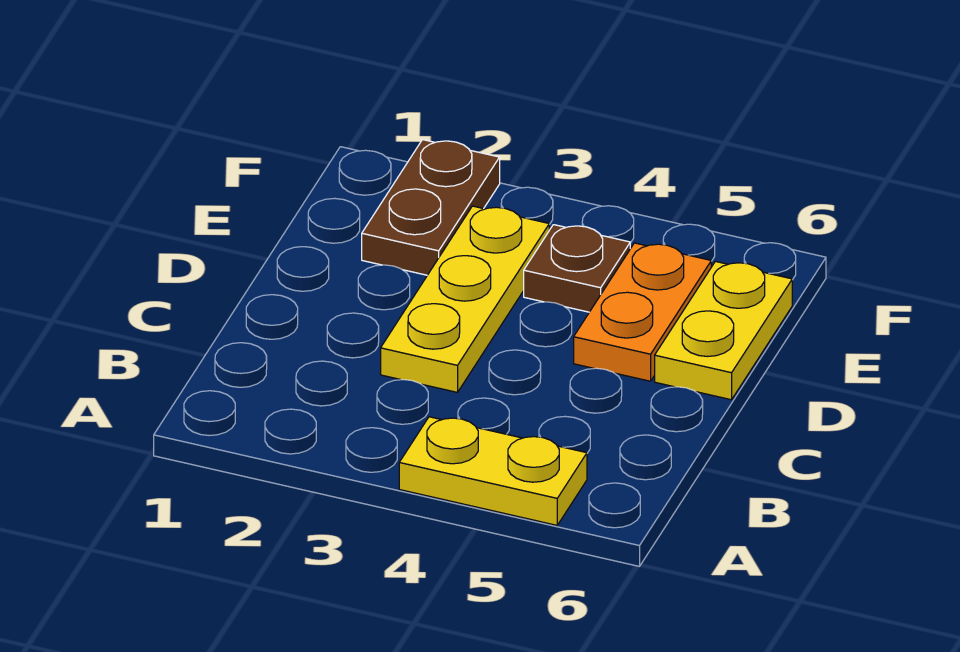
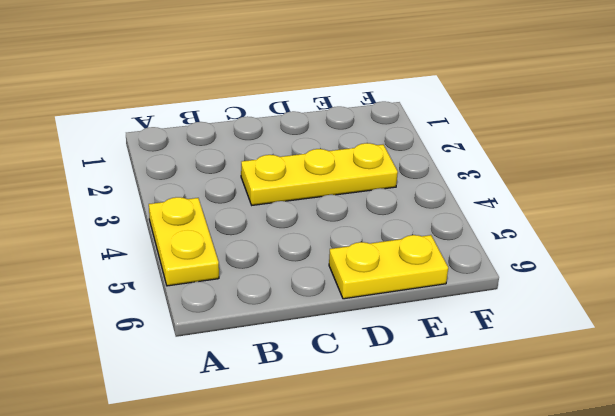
none -> orange 1x2 plate [574,243,711,381]
none -> brown 1x2 plate [362,140,500,275]

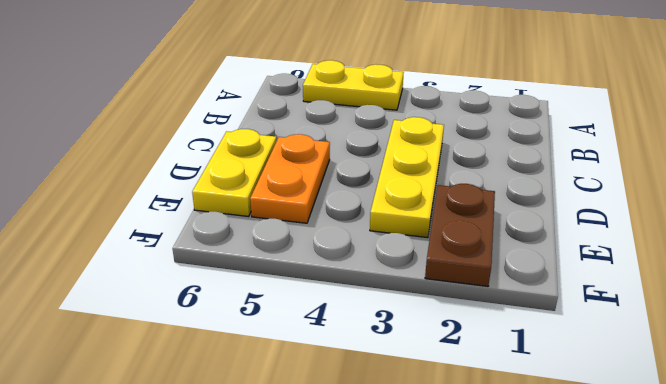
none -> brown 1x1 plate [524,225,630,312]

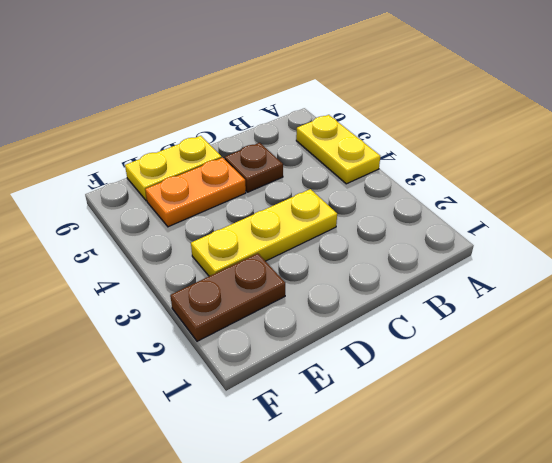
brown 1x1 plate [225,143,283,192] -> brown 1x1 plate moved to [524,225,630,312]

